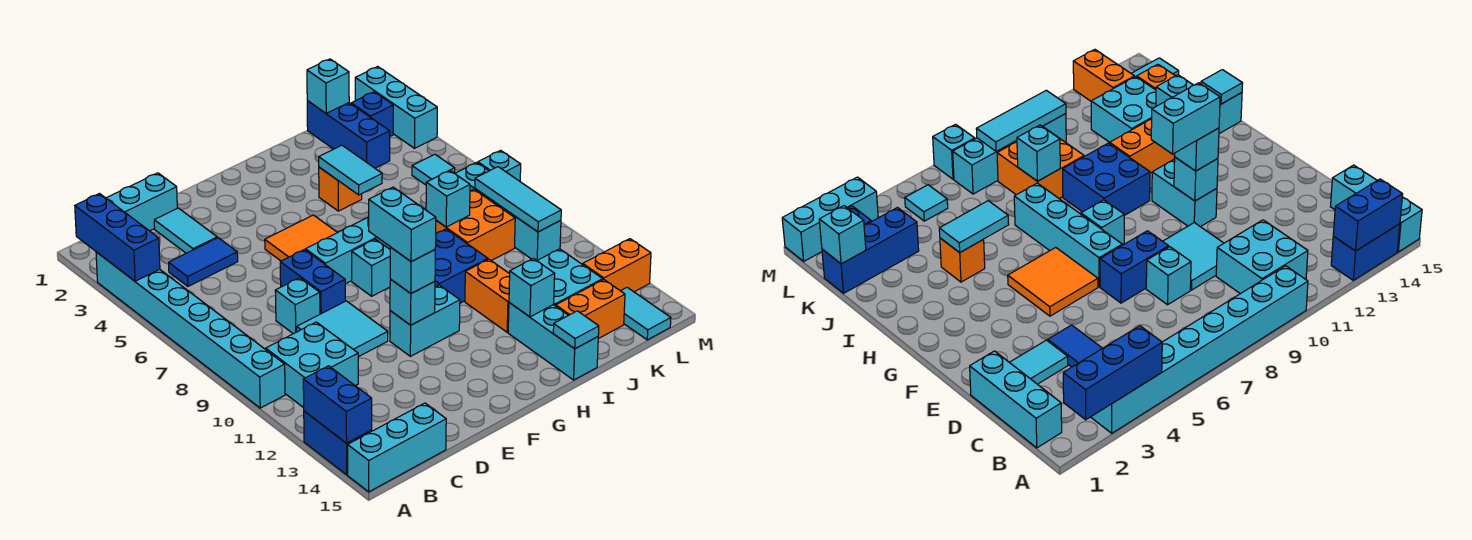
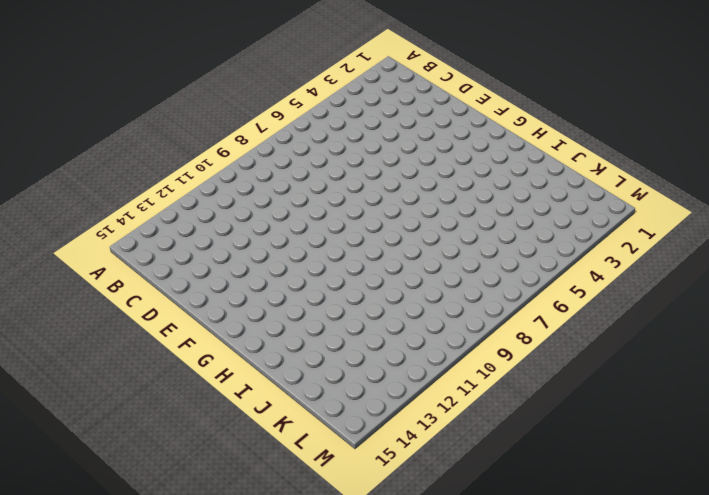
none -> cyan 1x8 brick [96,252,285,408]
none -> blue 1x2 brick [304,411,372,475]
none -> cyan 1x3 brick [348,403,446,492]
none -> cyan 1x3 brick [106,173,177,231]

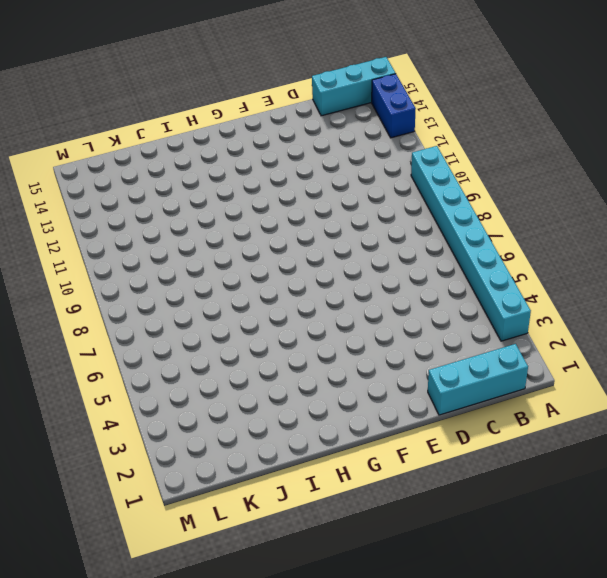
none -> cyan 2x2 brick [266,322,358,408]
none -> blue 1x2 tile [169,238,238,286]
none -> cyan 1x2 tile [154,208,217,253]
none -> cyan 1x1 brick [275,278,320,334]

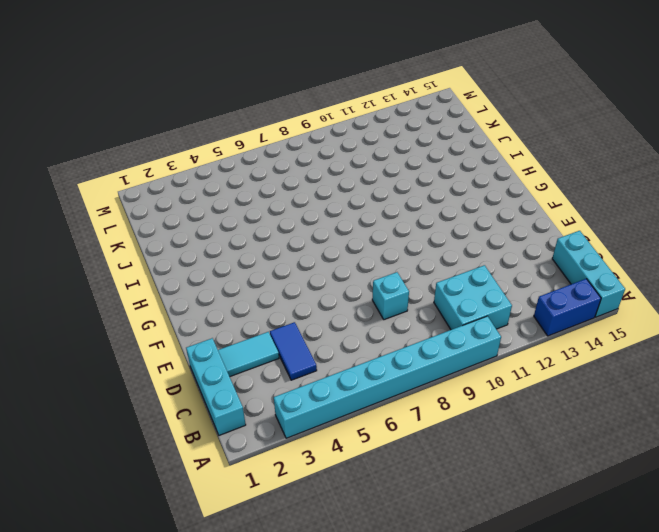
none -> cyan 2x2 tile [297,301,388,357]
none -> blue 1x2 brick [280,250,345,314]
none -> orange 2x2 tile [265,215,337,261]
none -> cyan 1x4 brick [306,217,390,284]

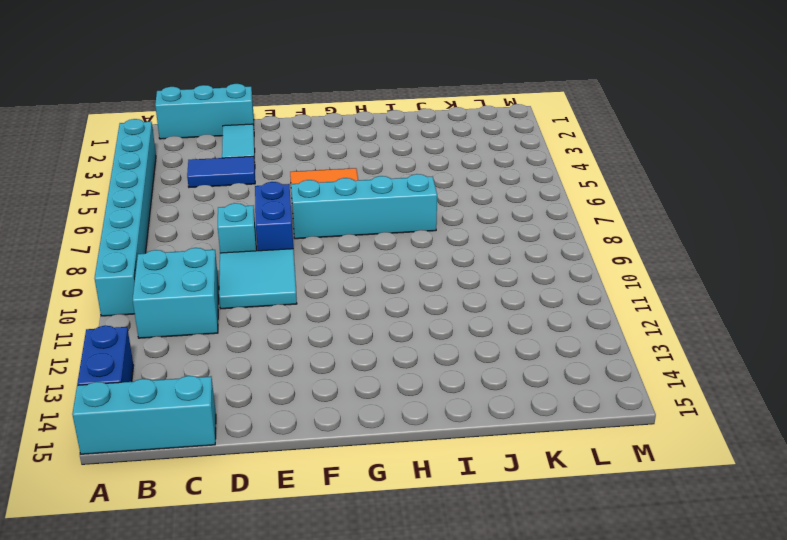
none -> cyan 1x2 brick [390,285,460,356]
none -> cyan 1x1 brick [352,239,390,296]
none -> blue 2x2 brick [435,229,488,303]
none -> orange 1x1 brick [319,167,362,211]

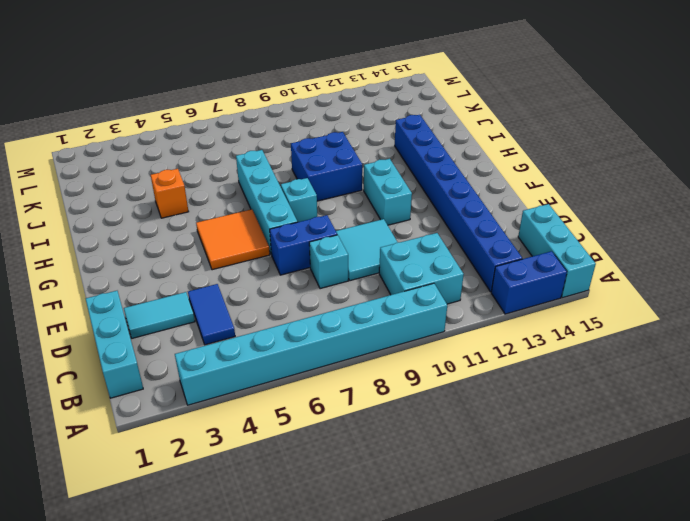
blue 1x8 brick [395,114,522,292] -> cyan 1x3 brick [508,303,598,380]
none -> orange 1x2 brick [465,259,510,332]
none -> orange 2x2 brick [436,189,515,261]
none -> cyan 2x2 brick [537,249,603,306]
none -> orange 1x2 brick [556,280,625,339]

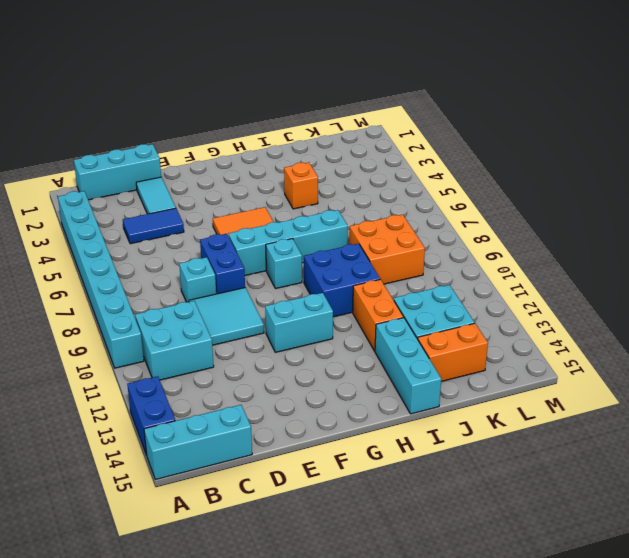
none -> blue 1x3 brick [307,101,390,168]
none -> blue 1x1 brick [351,92,393,136]
none -> cyan 1x1 tile [412,154,455,185]
none -> cyan 1x4 brick [455,162,561,261]

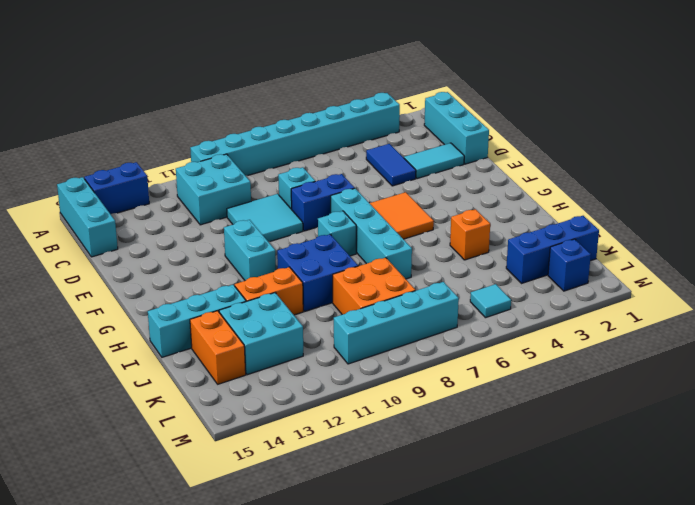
none -> orange 1x2 brick [583,239,651,292]
none -> cyan 1x2 tile [621,287,671,340]
none -> cyan 1x3 brick [355,67,437,148]
none -> cyan 1x1 brick [478,150,521,181]

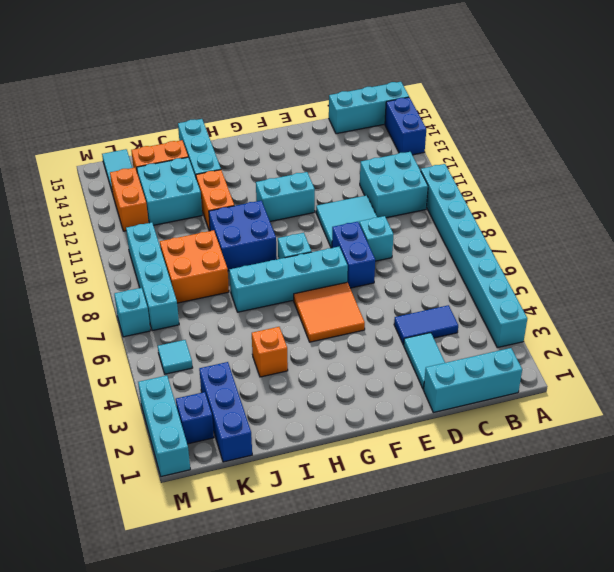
orange 1x2 brick [110,168,149,231] -> orange 1x2 brick turned to [583,239,651,292]
none -> blue 1x3 brick [75,194,160,281]
none -> blue 1x2 brick [303,366,372,443]
none -> cyan 1x1 brick [390,279,435,325]
none -> cyan 1x2 tile [319,145,382,195]

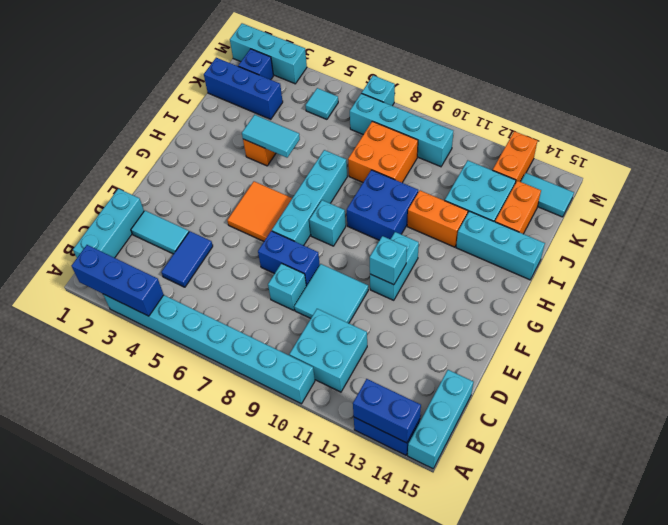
none -> cyan 1x1 brick [509,259,555,317]
none -> cyan 1x1 tile [553,311,599,349]
none -> cyan 1x1 brick [426,170,470,227]
none -> cyan 1x1 brick [307,59,349,113]

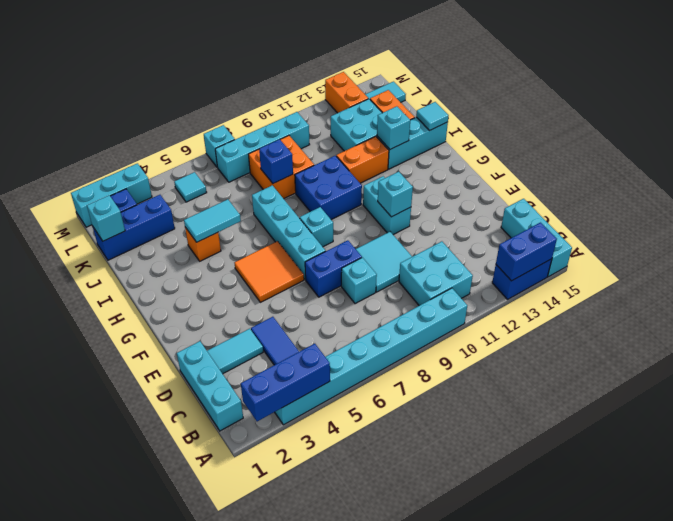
blue 1x1 brick [259,139,293,183] -> cyan 1x1 brick [426,170,470,227]
none -> cyan 1x3 tile [475,167,561,232]
none -> cyan 1x1 brick [390,247,435,293]
none -> cyan 1x2 brick [369,187,436,262]

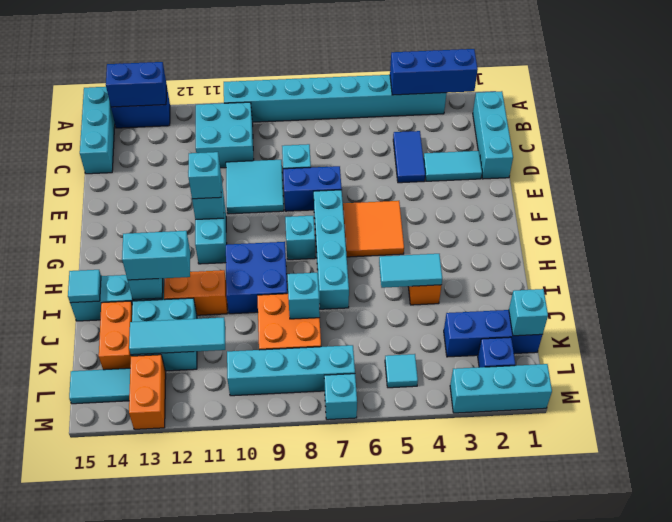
cyan 1x2 brick [122,231,190,280] -> cyan 1x2 brick moved to [369,187,436,262]
cyan 1x3 tile [129,317,225,355] -> cyan 1x3 tile moved to [475,167,561,232]

